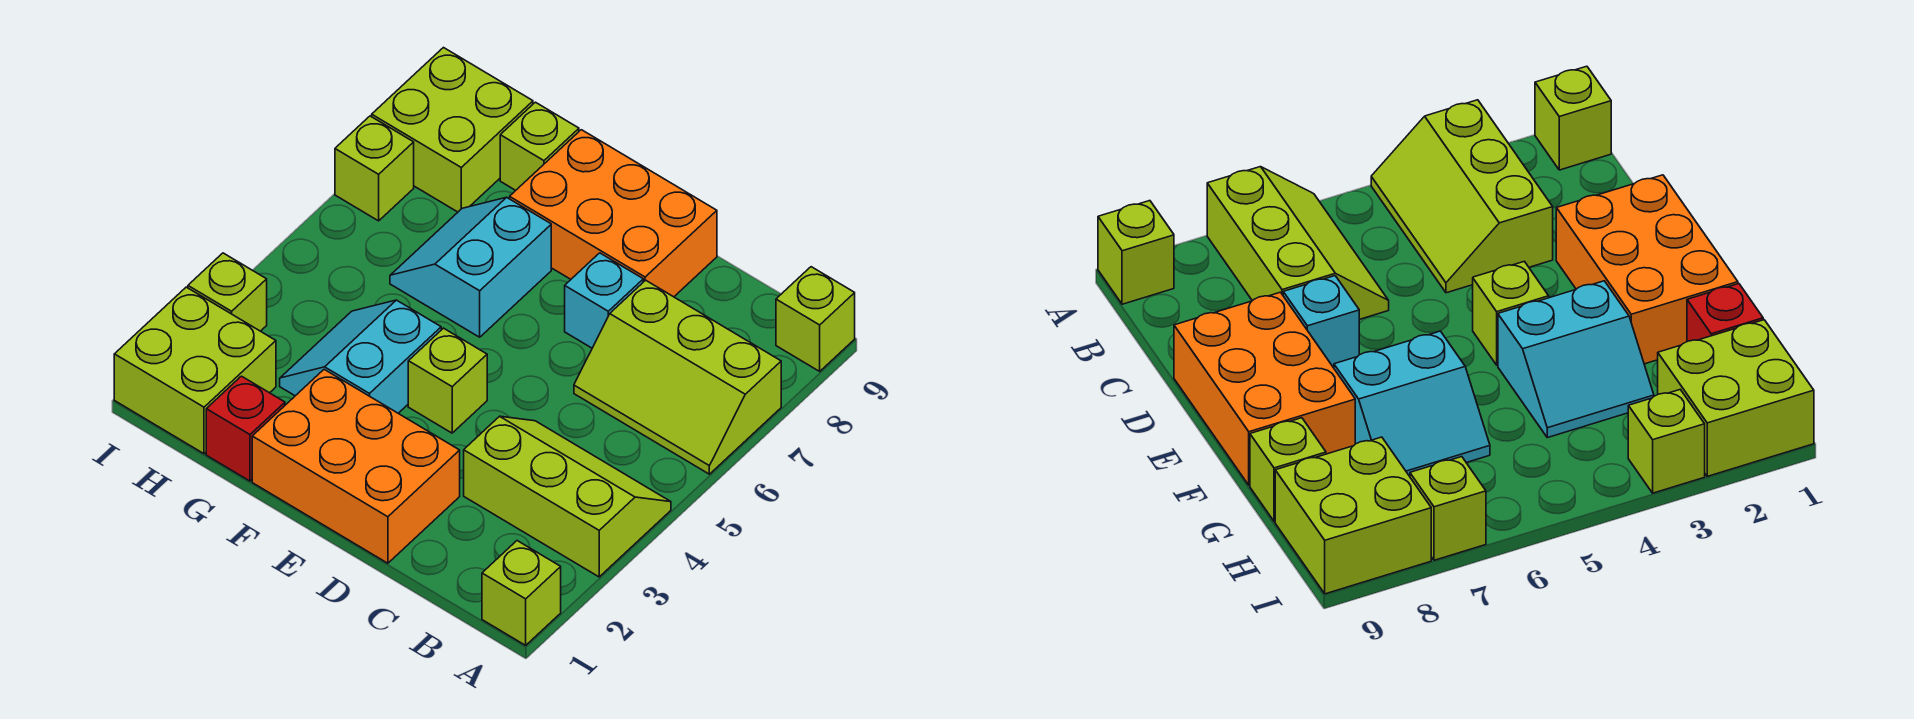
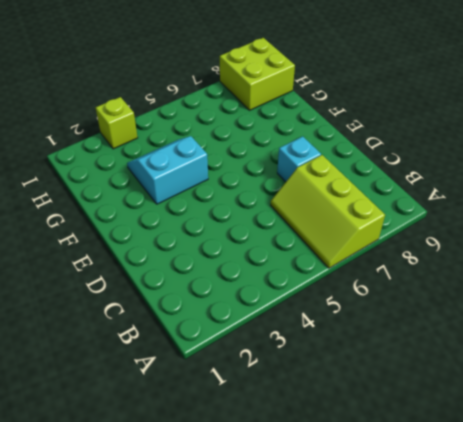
none -> lime 1x1 brick [482,541,561,645]
none -> lime 2x3 slope [464,416,671,577]
none -> lime 1x1 brick [776,267,855,371]

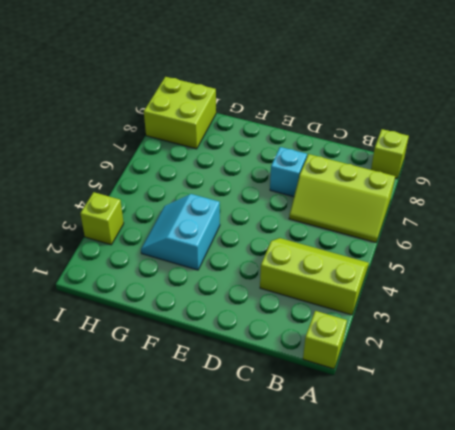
none -> orange 2x3 brick [252,369,460,563]
none -> orange 2x3 brick [510,130,717,297]
none -> lime 1x1 brick [408,328,487,433]

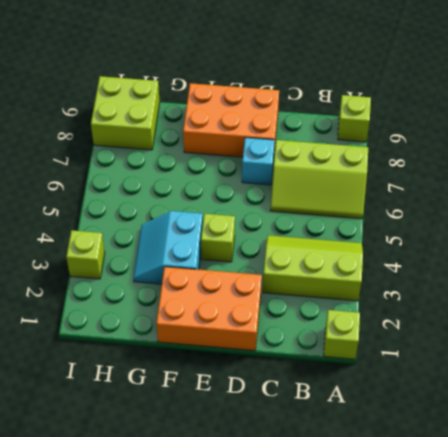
none -> cyan 2x2 slope [390,197,551,337]
none -> red 1x1 brick [206,376,285,481]
none -> lime 1x1 brick [500,102,579,190]

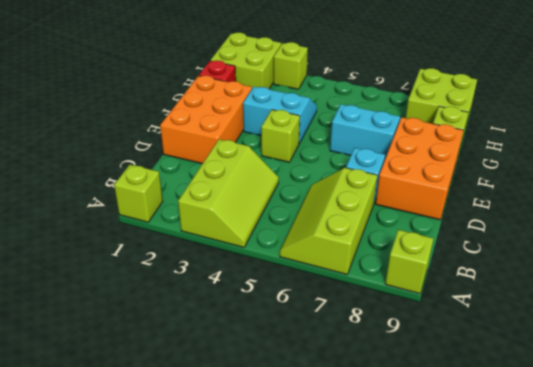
none -> lime 1x1 brick [335,116,414,221]

